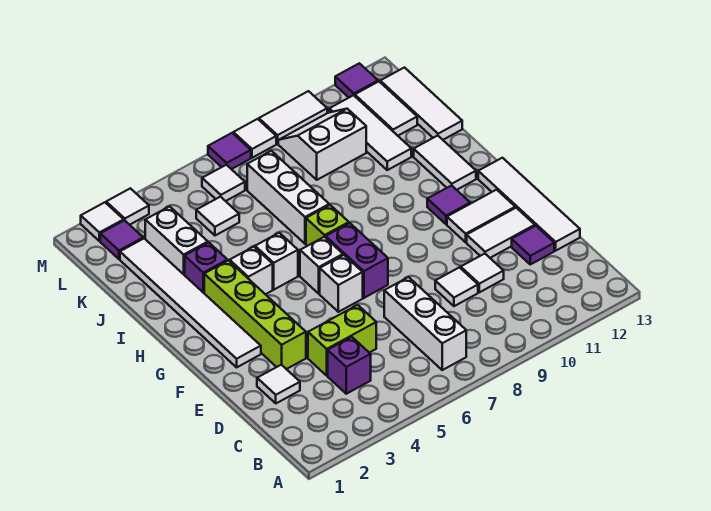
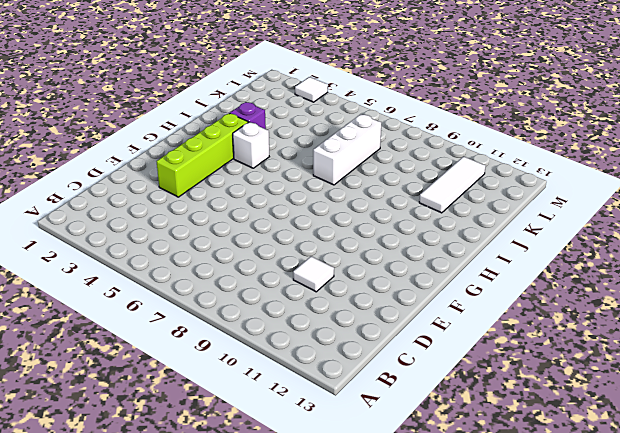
none -> white 1x3 brick [384,277,466,370]
none -> purple 1x1 brick [328,337,371,394]
none -> white 1x1 tile [257,365,300,403]
none -> lime 1x2 brick [308,305,376,376]

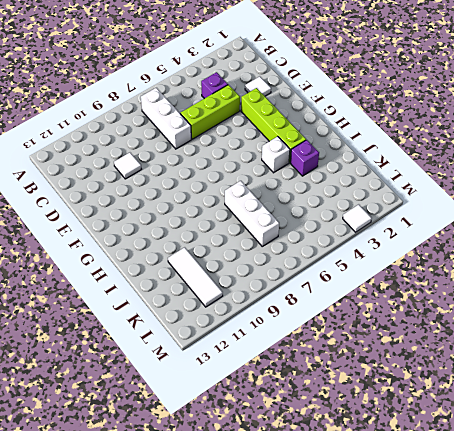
lime 1x3 brick [180,85,240,139] -> lime 1x2 brick [308,305,376,376]
none -> white 1x1 tile [435,267,478,306]
none -> purple 1x1 tile [512,226,554,264]
none -> white 1x4 tile [478,158,580,250]
none -> white 1x2 tile [467,208,535,258]

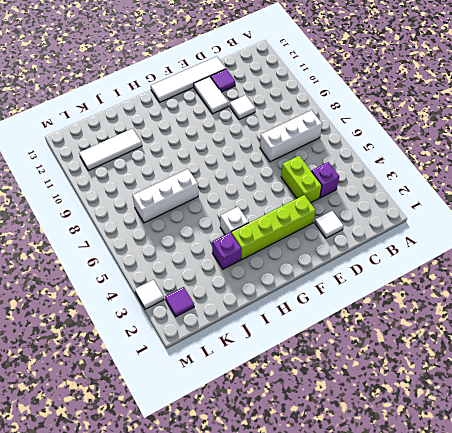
none -> white 1x1 tile [435,267,478,306]
none -> white 1x6 tile [120,238,261,367]
none -> white 1x1 brick [320,255,363,312]
none -> purple 1x2 brick [326,223,388,298]

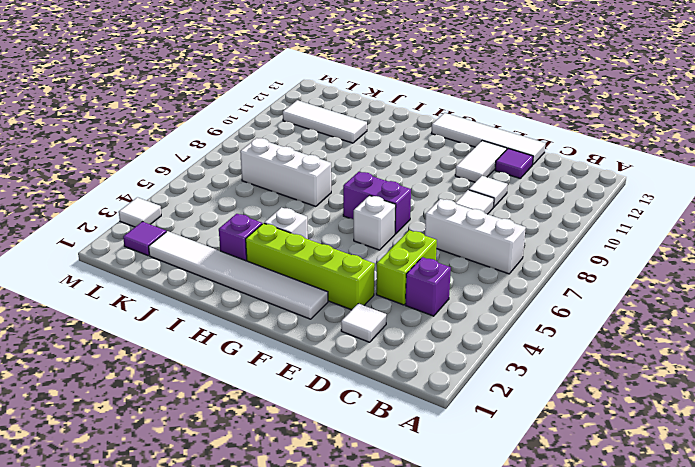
none -> white 1x2 tile [447,190,515,242]
none -> white 1x1 brick [300,237,343,294]
none -> purple 1x1 tile [427,186,470,224]
none -> white 1x1 brick [255,233,298,290]

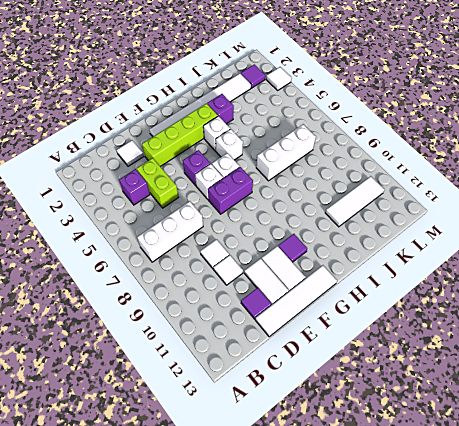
purple 1x1 brick [183,150,210,186] -> none
none -> lime 1x1 brick [306,205,349,246]
none -> white 1x2 tile [414,136,476,190]
none -> white 1x2 brick [145,206,208,275]
none -> white 1x3 tile [380,68,462,140]

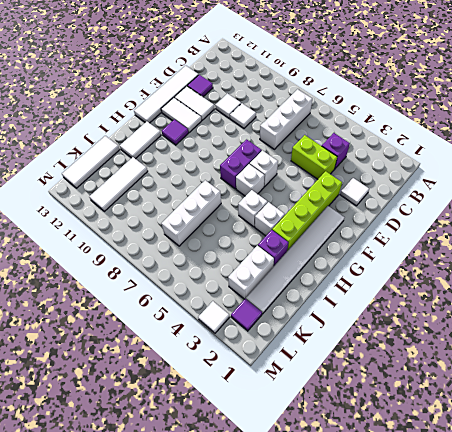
none -> lime 1x1 brick [306,205,349,246]
none -> white 1x1 tile [196,197,239,235]
none -> white 2x2 slope [278,109,366,180]
none -> white 1x2 tile [355,82,417,136]

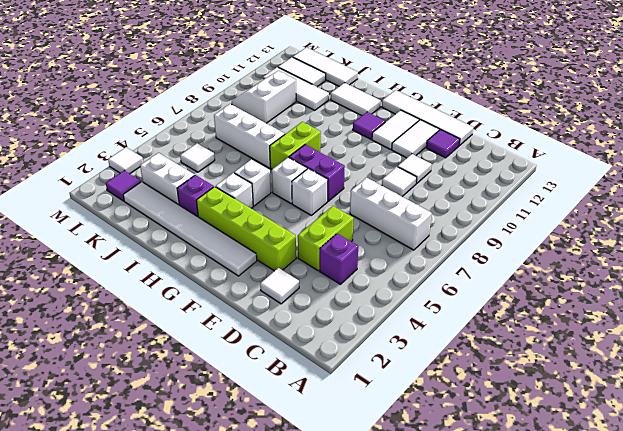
lime 1x2 brick [270,122,321,169] -> lime 1x1 brick [306,205,349,246]
none -> white 1x1 tile [202,165,245,201]
none -> white 1x1 tile [81,202,124,241]
none -> purple 1x1 tile [208,133,251,169]
none -> white 1x1 tile [233,119,276,158]

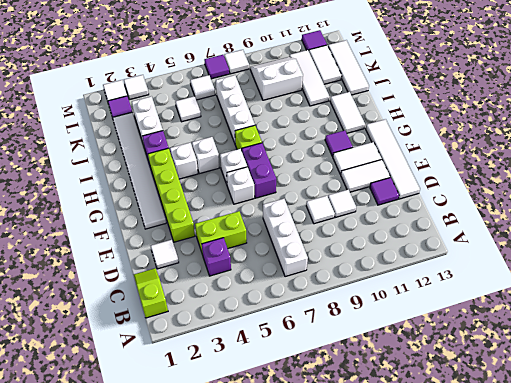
lime 1x2 slope [134,268,168,318] -> none
none -> white 1x2 tile [259,91,327,144]

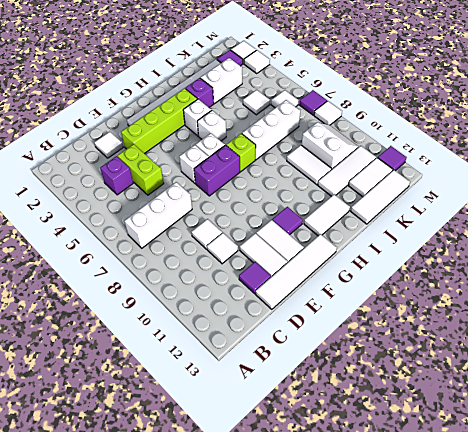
white 1x2 tile [287,145,332,185] -> white 1x2 tile moved to [259,91,327,144]

